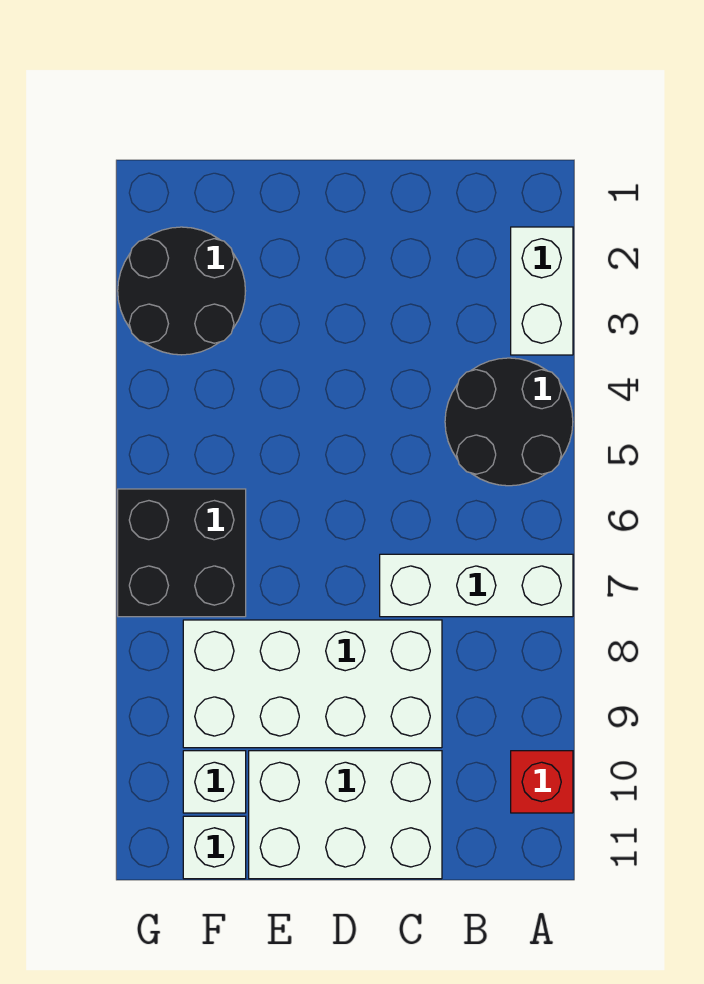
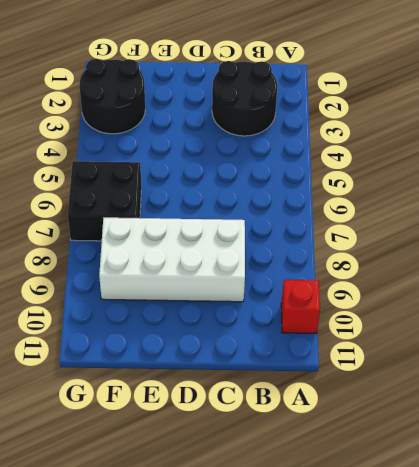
black 2x2 round brick [212,61,277,136] -> black 2x2 round brick moved to [445,358,573,486]
none -> white 1x2 brick [511,227,573,355]
none -> white 1x3 brick [380,554,573,617]

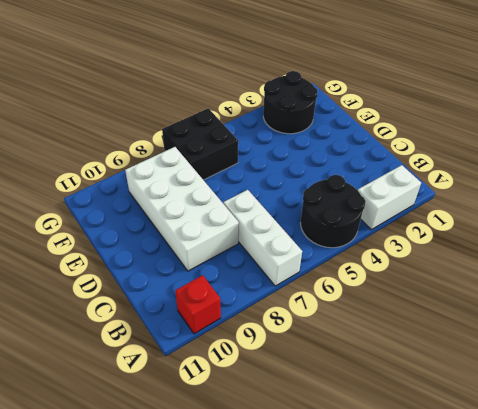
none -> white 2x3 brick [249,751,442,879]
none -> white 1x1 brick [183,751,246,813]

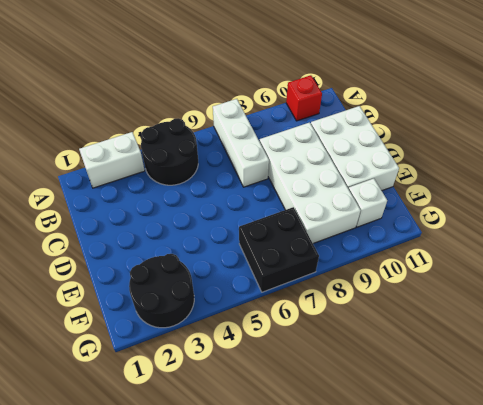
none -> white 1x1 brick [183,816,246,879]

